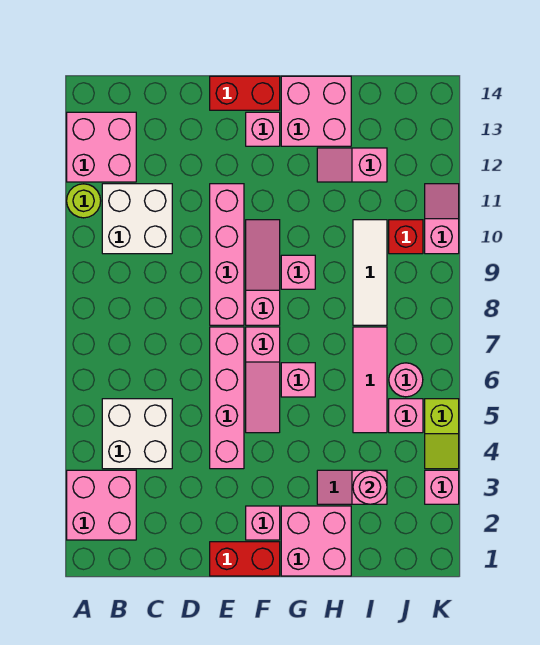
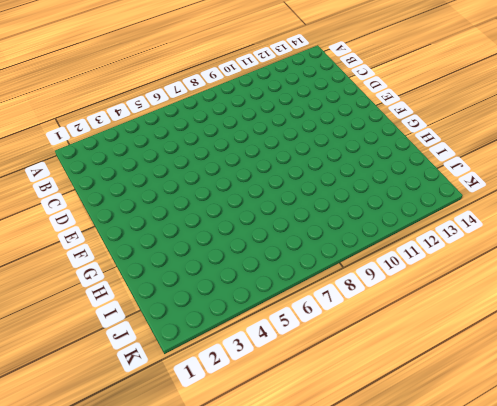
none -> pink 2x2 brick [67,470,136,540]
none -> lime 1x1 round brick [67,184,101,218]
none -> pink 2x2 brick [67,112,136,182]

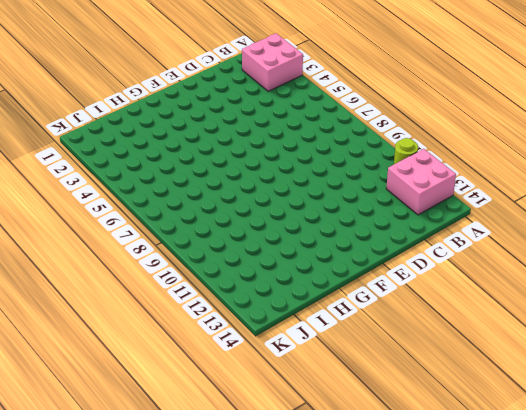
none -> white 2x2 brick [102,399,172,469]
none -> white 2x2 brick [102,184,172,254]
none -> red 1x2 brick [210,542,280,576]

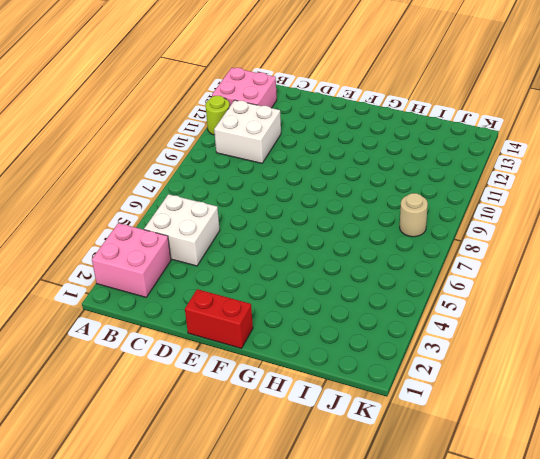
tan 1x1 round brick [400,193,428,237] -> none
none -> pink 1x4 brick [210,327,244,469]
none -> pink 1x4 brick [210,184,244,325]
none -> red 1x2 brick [210,76,280,110]

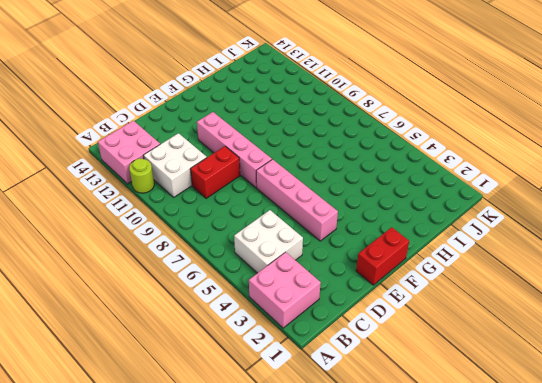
red 1x2 brick [190,146,240,198] -> red 1x2 brick moved to [210,76,280,110]
none -> pink 1x1 brick [246,506,280,540]
none -> pink 1x3 slope [246,327,280,433]
none -> pink 1x3 slope [246,220,280,325]

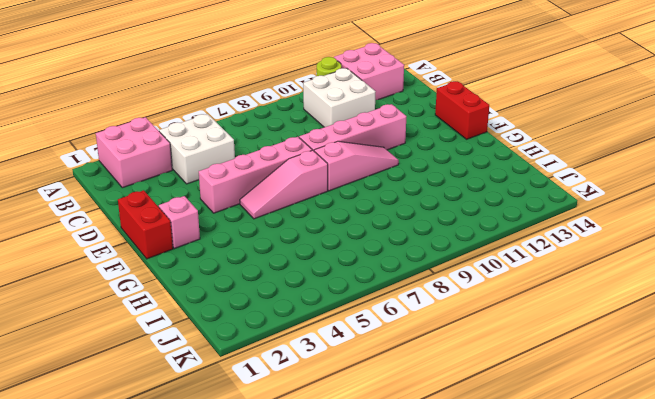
none -> pink 1x1 brick [246,112,280,146]
none -> pink 2x2 brick [281,506,351,576]
none -> pink 1x1 brick [281,363,315,397]

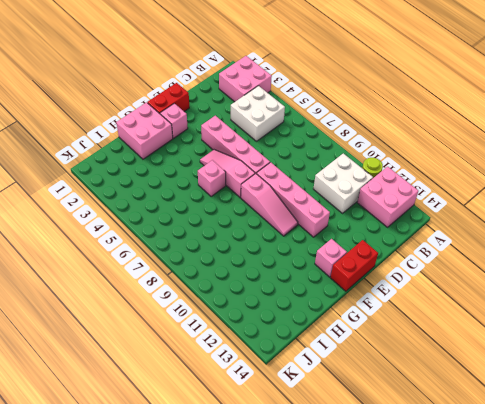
none -> pink 1x1 brick [281,255,315,289]
none -> pink 2x2 brick [281,76,351,146]
none -> pink 1x2 slope [317,470,387,504]

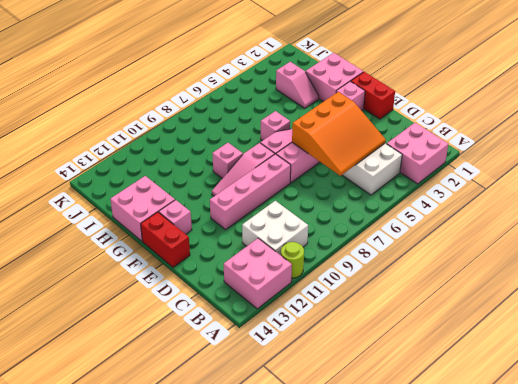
orange 3x3 slope [292,92,386,176] -> none
none -> pink 1x2 slope [317,148,387,182]
none -> pink 1x3 tile [353,327,387,433]
none -> white 1x3 tile [353,220,387,325]

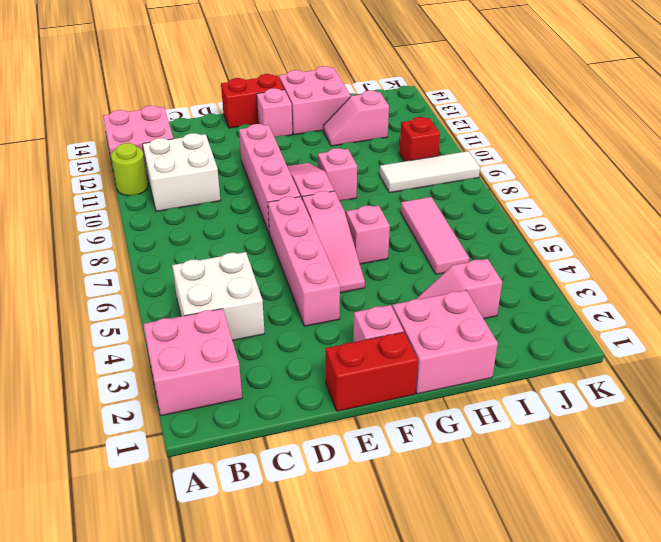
white 1x3 tile [380,151,480,193] -> white 1x3 tile turned to [353,220,387,325]
none -> pink 1x1 brick [389,399,423,433]
none -> pink 1x1 round brick [389,363,423,397]
none -> pink 1x1 brick [425,470,459,504]

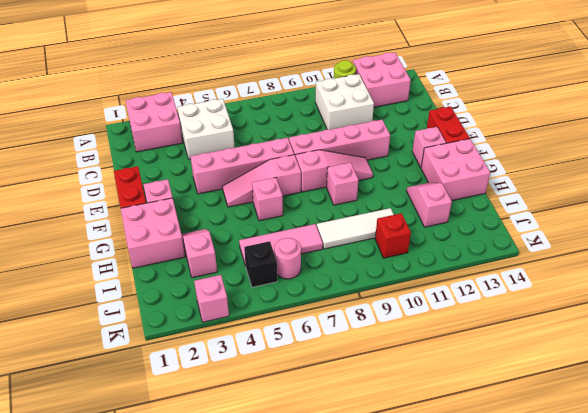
black 1x1 brick [244,241,277,287] -> pink 1x1 brick [389,399,423,433]
none -> lime 1x2 slope [425,399,459,469]
none -> pink 1x2 slope [425,184,459,254]
none -> pink 1x1 round brick [353,470,387,504]

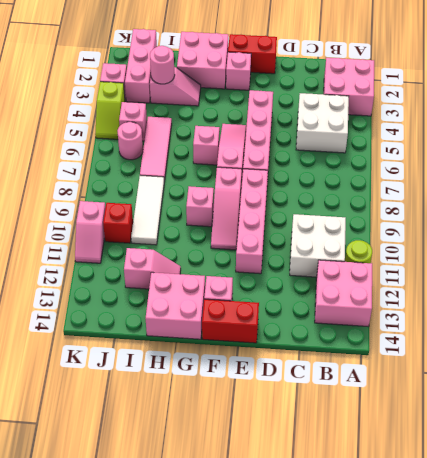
pink 1x3 brick [125,29,157,103] -> none
lime 1x2 slope [95,82,125,139] -> lime 1x2 slope turned to [425,399,459,469]

